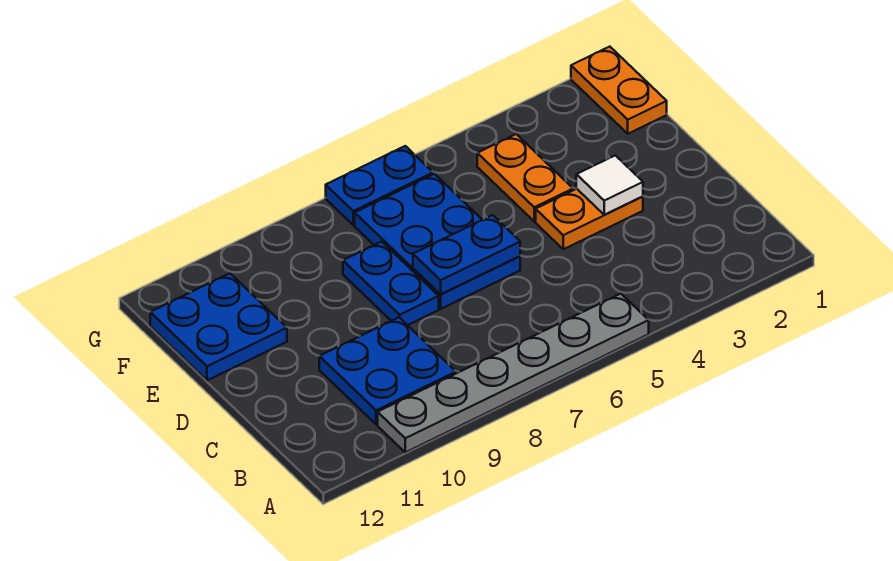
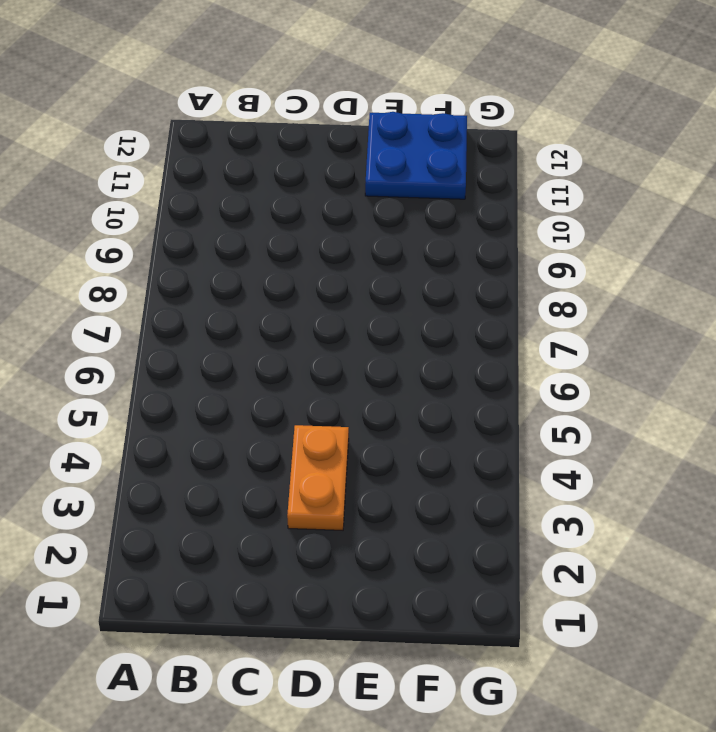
none -> grey 1x6 plate [378,294,649,452]
none -> blue 2x2 plate [319,317,456,425]

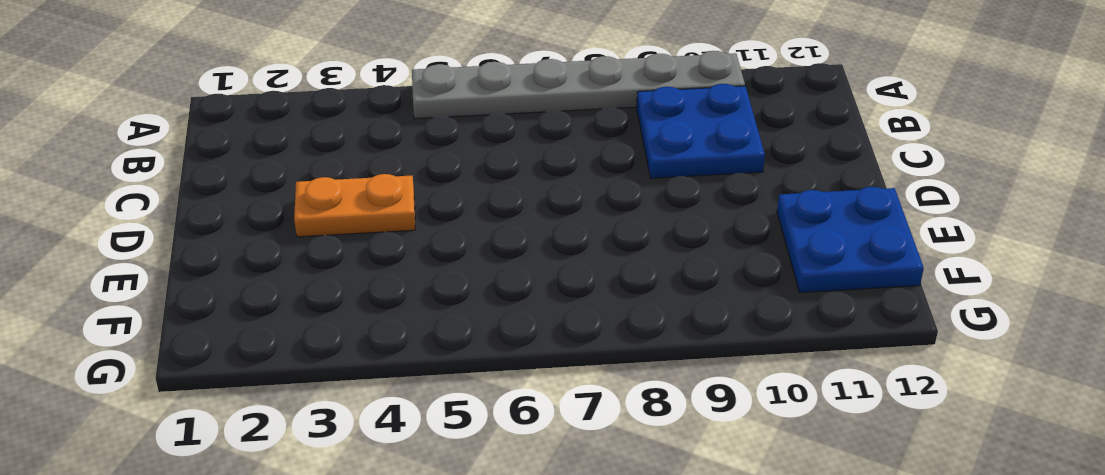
none -> blue 2x3 plate [355,174,520,309]
none -> blue 1x2 plate [343,242,439,325]

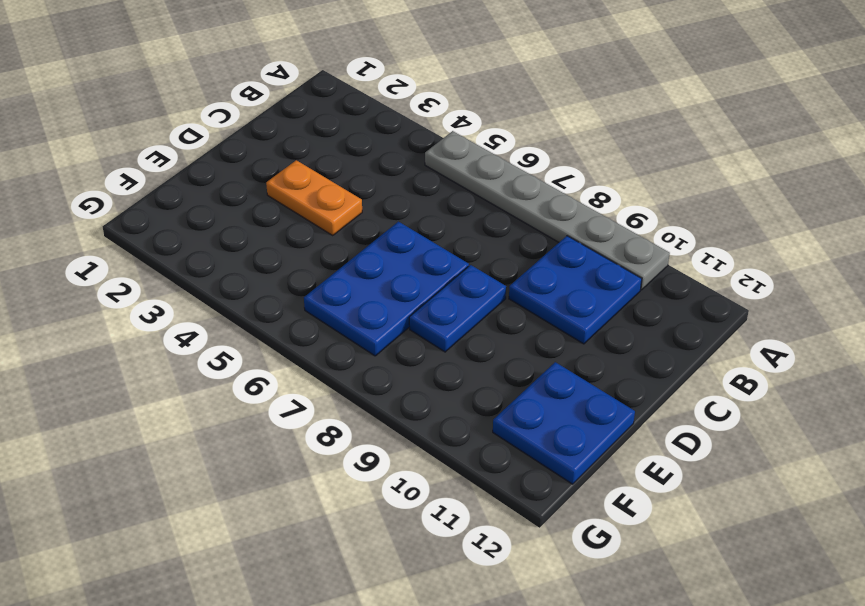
none -> orange 1x2 plate [477,134,573,221]
none -> orange 1x2 plate [571,47,667,134]

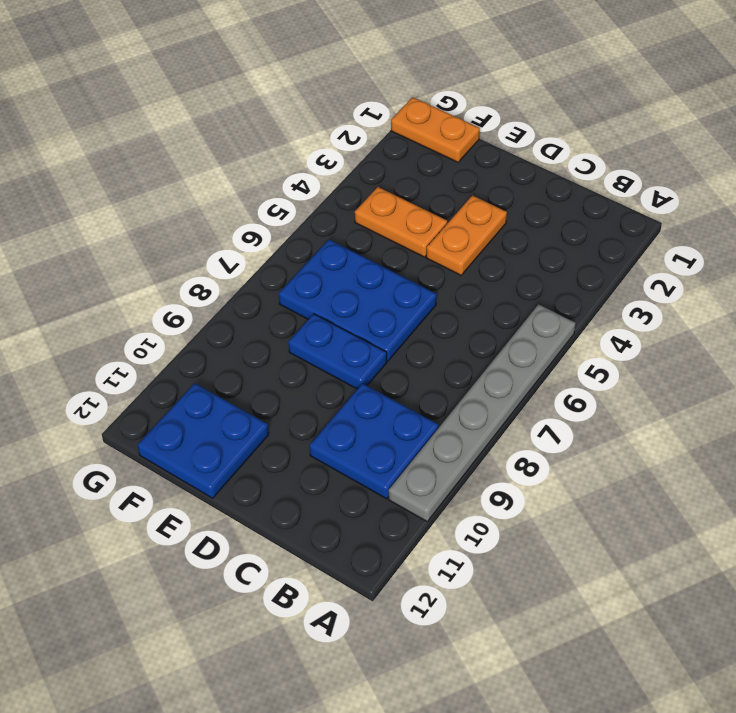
none -> blue 1x2 plate [326,146,433,225]
none -> white 1x1 tile [576,155,643,215]

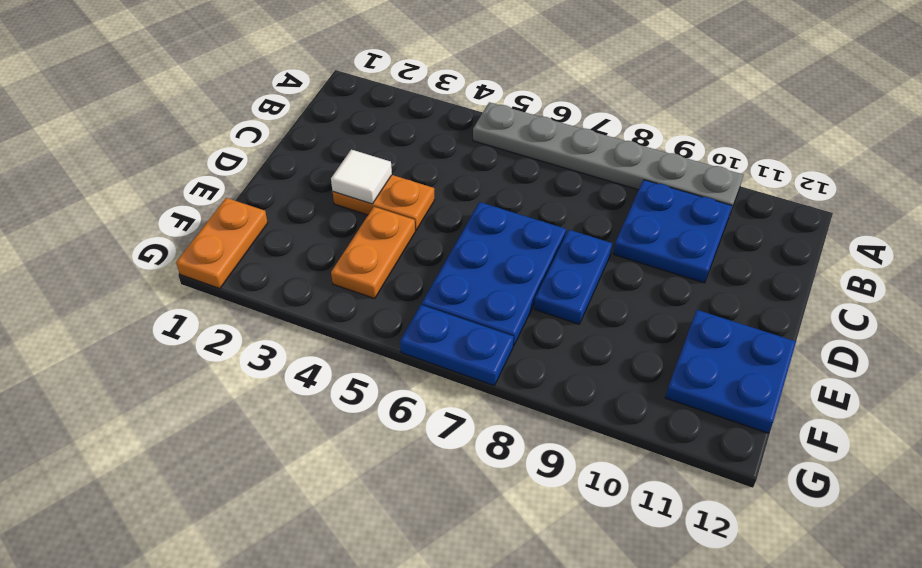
none -> blue 1x2 plate [413,215,520,294]

